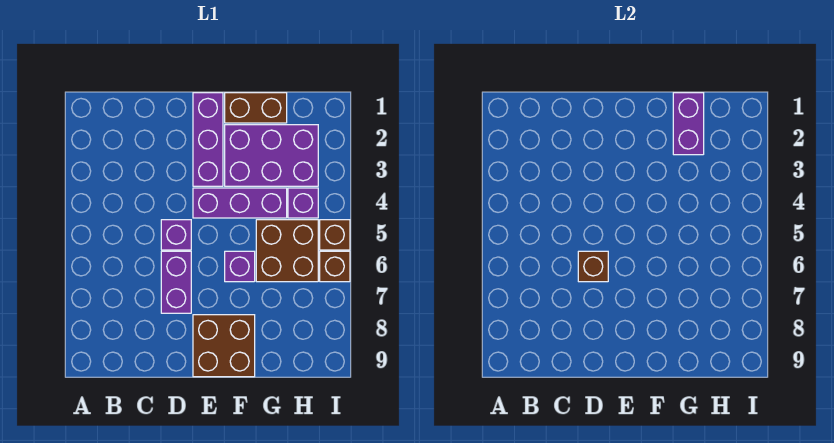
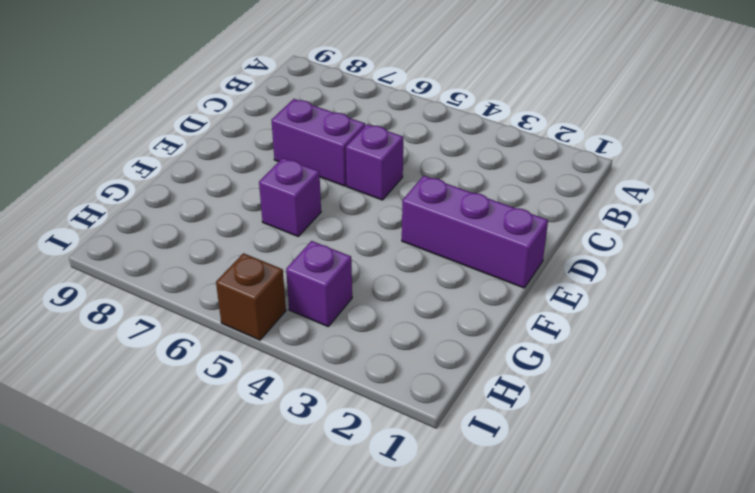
none -> purple 1x3 brick [193,188,287,218]
none -> brown 2x2 brick [193,315,255,377]
none -> brown 1x2 brick [225,93,287,123]

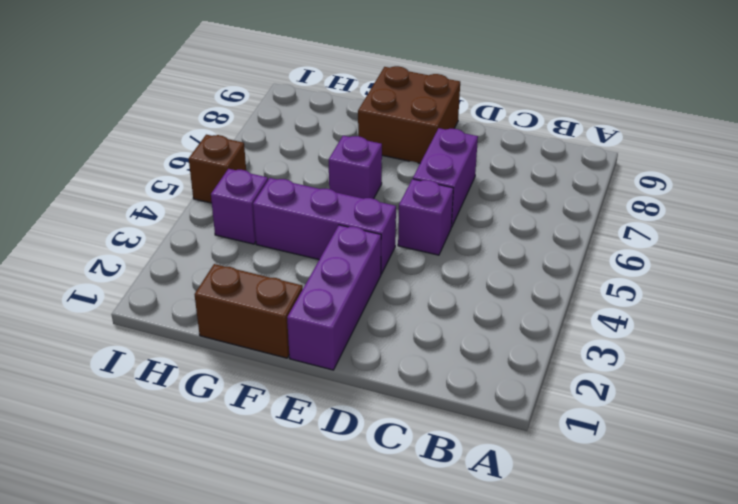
none -> purple 2x3 brick [225,125,318,186]
none -> brown 2x2 brick [256,220,318,282]
none -> brown 1x1 brick [320,251,350,282]

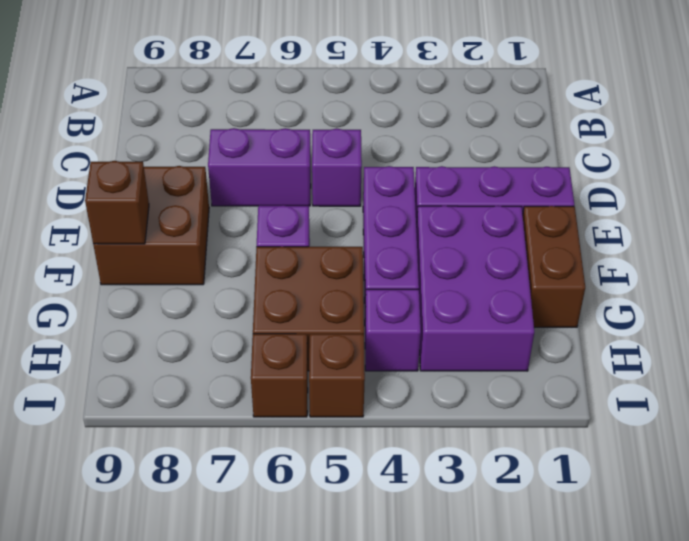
brown 1x1 brick [85,161,149,244] -> brown 1x1 brick moved to [578,251,608,282]
none -> purple 1x2 brick [673,93,704,155]

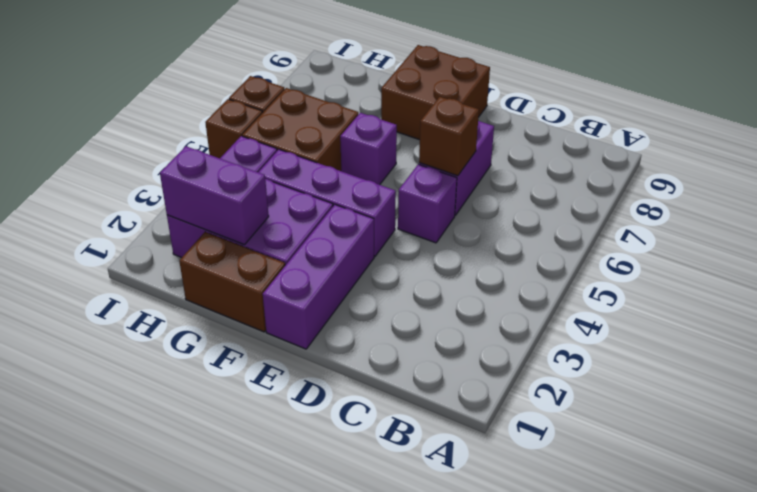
purple 1x2 brick [160,146,269,245] -> purple 1x2 brick turned to [673,93,704,155]

